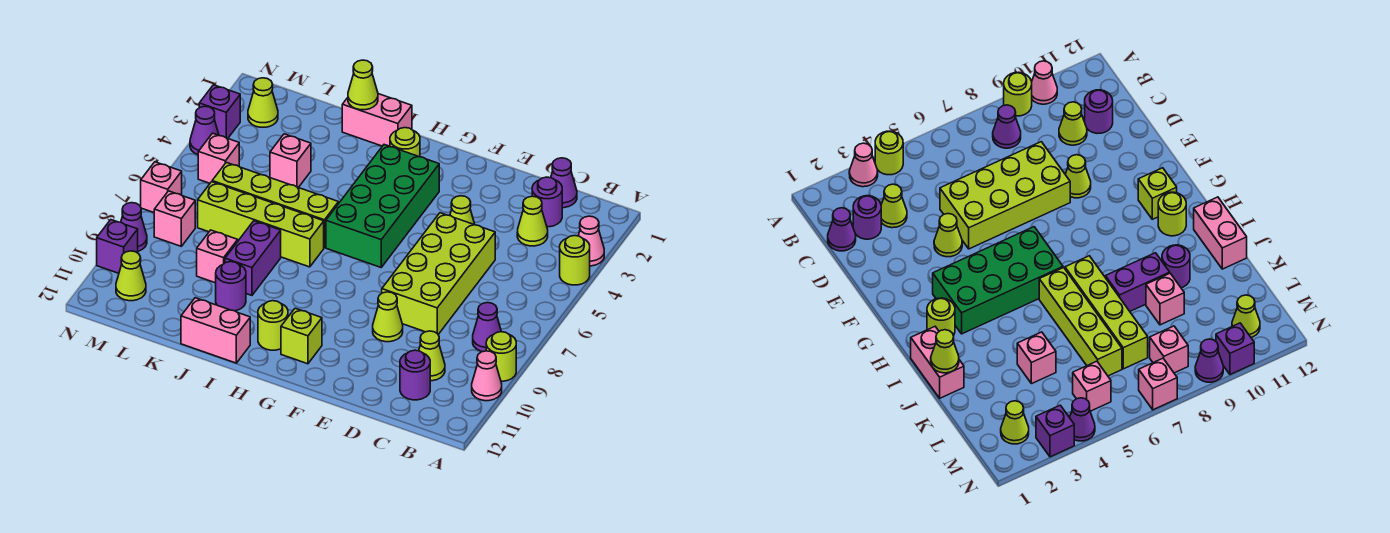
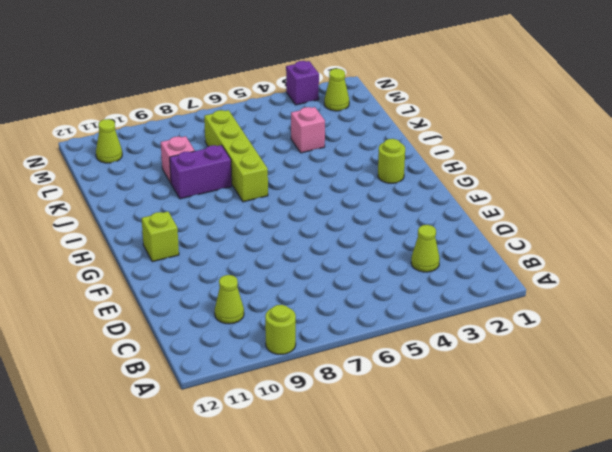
none -> pink 1x1 cone [578,216,604,266]
none -> lime 1x1 round brick [560,236,590,285]
none -> pink 1x1 cone [472,351,502,401]
none -> purple 1x1 cone [473,303,501,352]

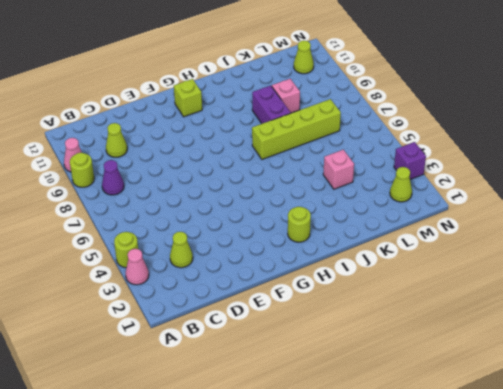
none -> purple 1x1 cone [551,158,577,208]
none -> purple 1x1 round brick [532,177,562,227]
none -> purple 1x1 round brick [400,350,430,400]
none -> lime 2x4 brick [382,213,495,334]

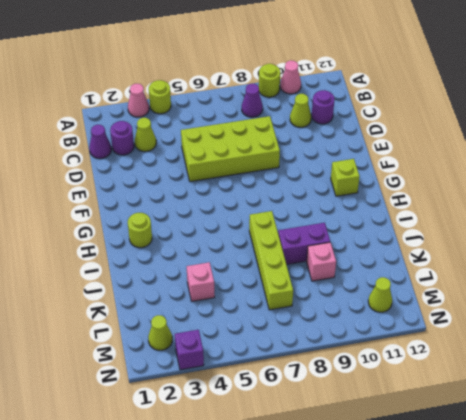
none -> lime 1x1 cone [450,196,475,225]
none -> lime 1x1 cone [373,292,403,342]
none -> green 2x4 brick [326,145,439,267]
none -> lime 1x1 round brick [258,301,288,350]

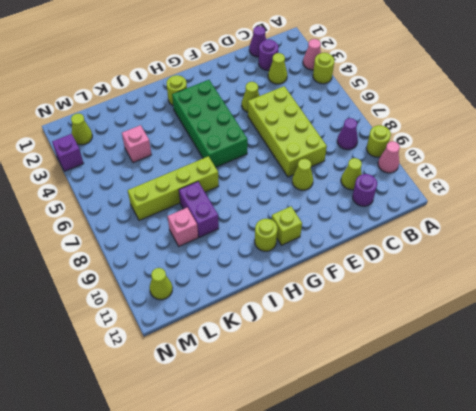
none -> pink 1x2 brick [342,94,412,146]
none -> lime 1x4 brick [212,162,338,248]
none -> pink 1x2 brick [181,298,250,363]
none -> purple 1x1 round brick [216,262,246,311]

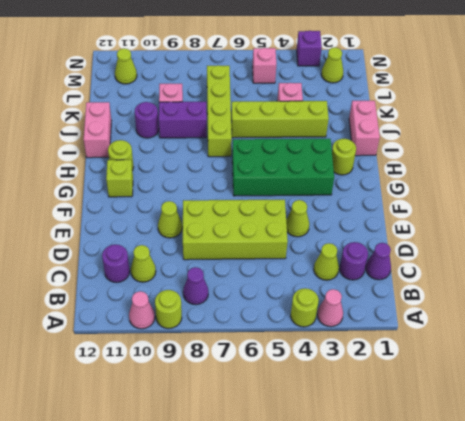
lime 1x4 brick [231,101,329,138] -> lime 1x4 brick turned to [212,162,338,248]
none -> pink 1x1 brick [154,191,195,246]
none -> purple 1x1 cone [190,106,219,155]
none -> pink 1x1 brick [141,162,182,212]
none -> purple 1x1 cone [121,203,147,251]

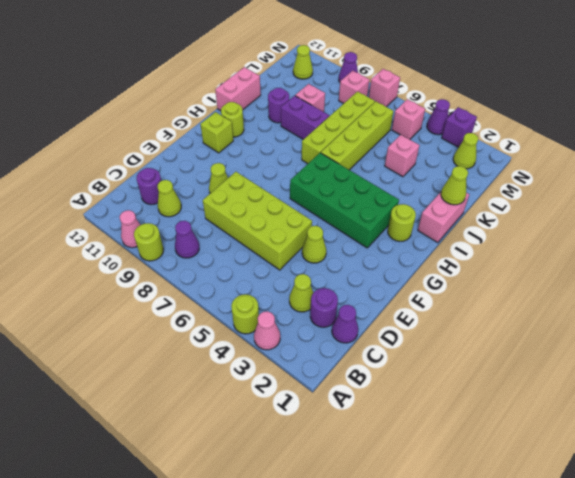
none -> purple 1x1 brick [97,220,138,273]

